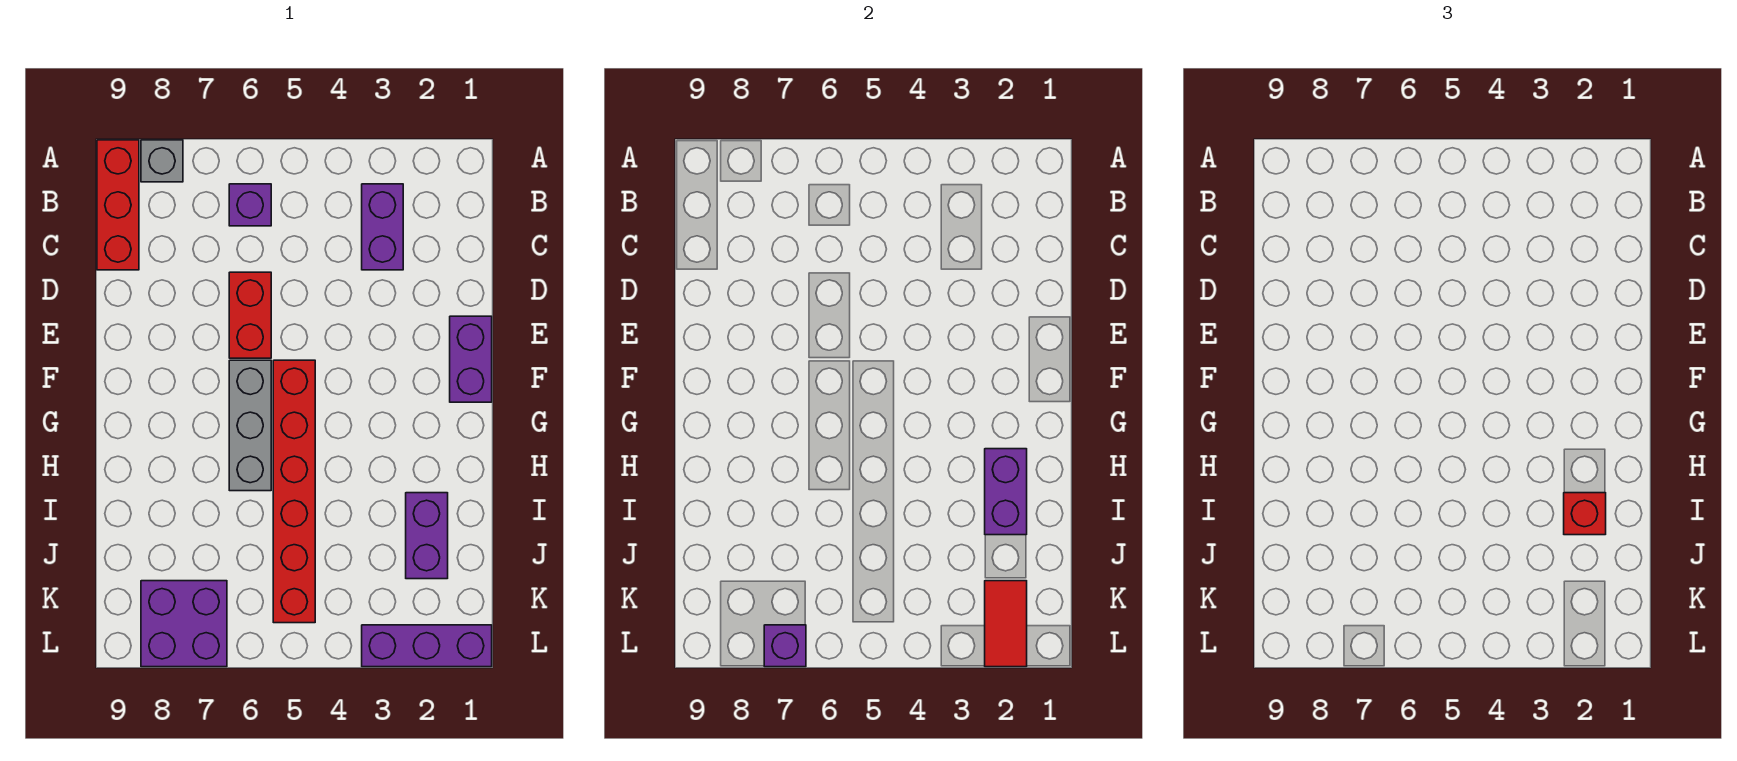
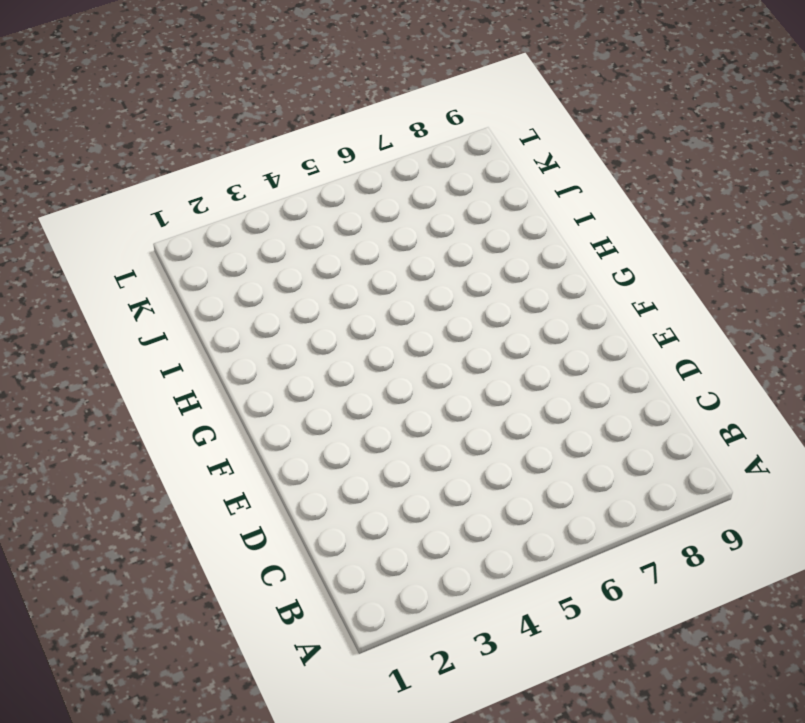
none -> grey 1x1 brick [141,140,183,182]
none -> red 1x3 brick [97,140,139,270]
none -> purple 1x2 brick [362,184,403,270]

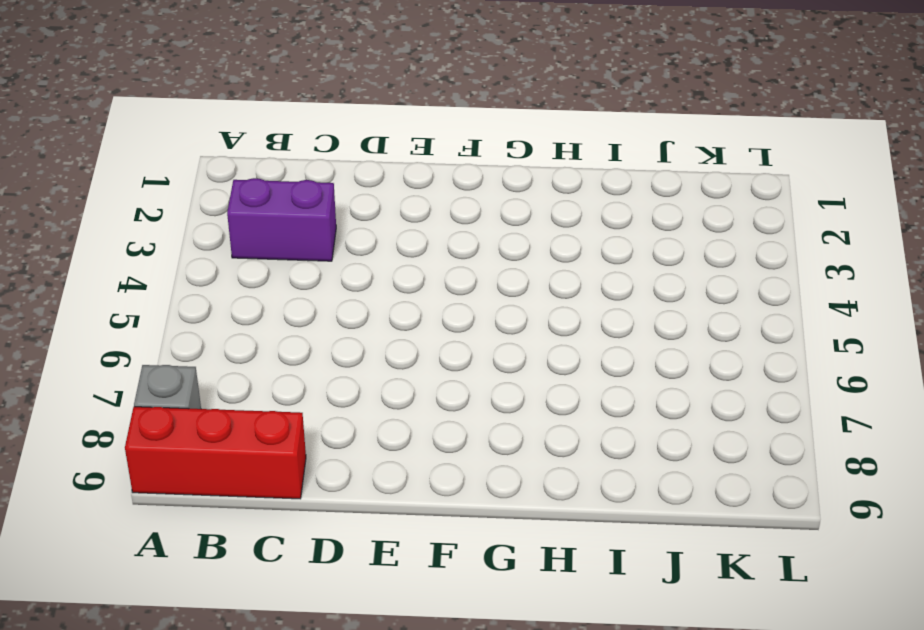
none -> purple 1x1 brick [229,184,271,226]
none -> red 1x2 brick [229,272,271,358]
none -> purple 1x2 brick [450,316,492,402]

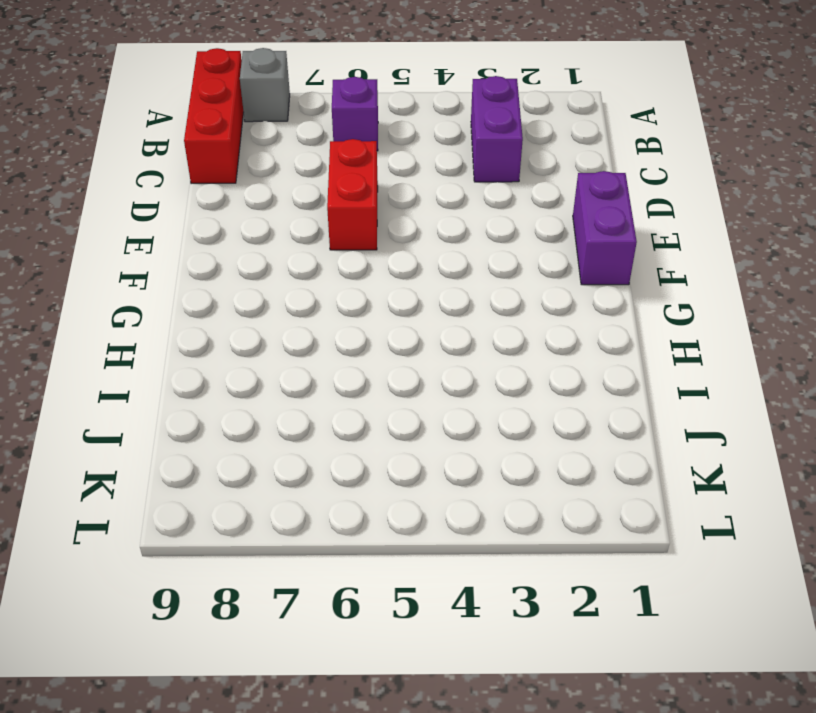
none -> red 1x6 brick [273,360,315,623]
none -> grey 1x3 brick [229,360,271,491]
none -> purple 1x2 brick [406,493,448,579]

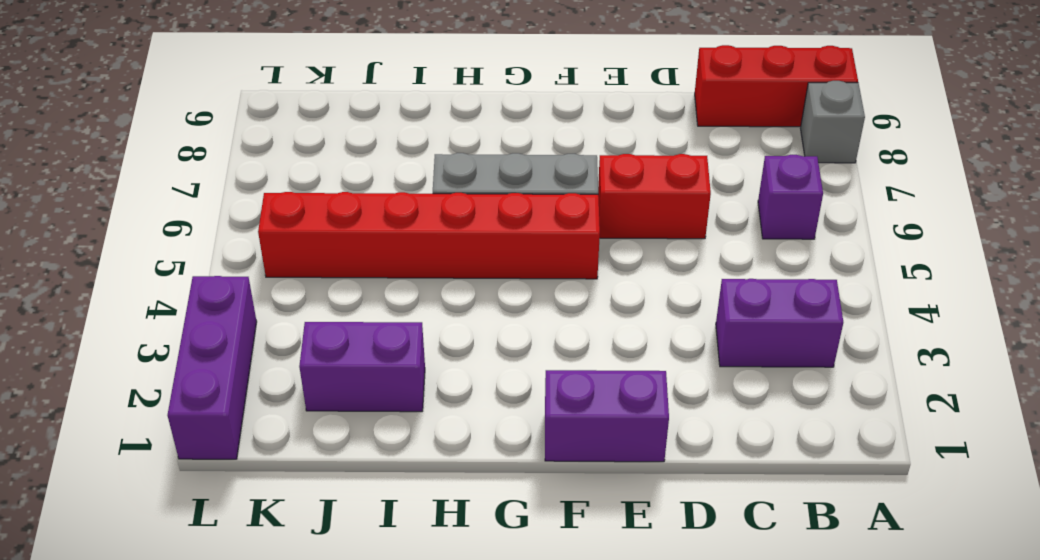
none -> purple 2x2 brick [141,581,227,667]
none -> purple 1x2 brick [985,449,1027,535]
none -> red 1x2 tile [985,581,1027,667]

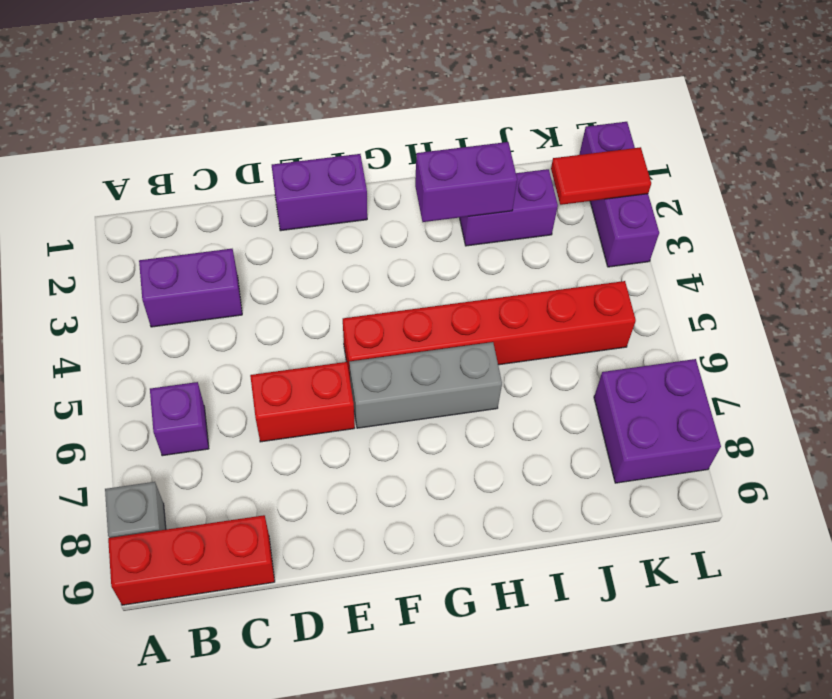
none -> purple 1x1 brick [764,625,806,667]
none -> red 1x1 brick [1564,493,1606,535]

